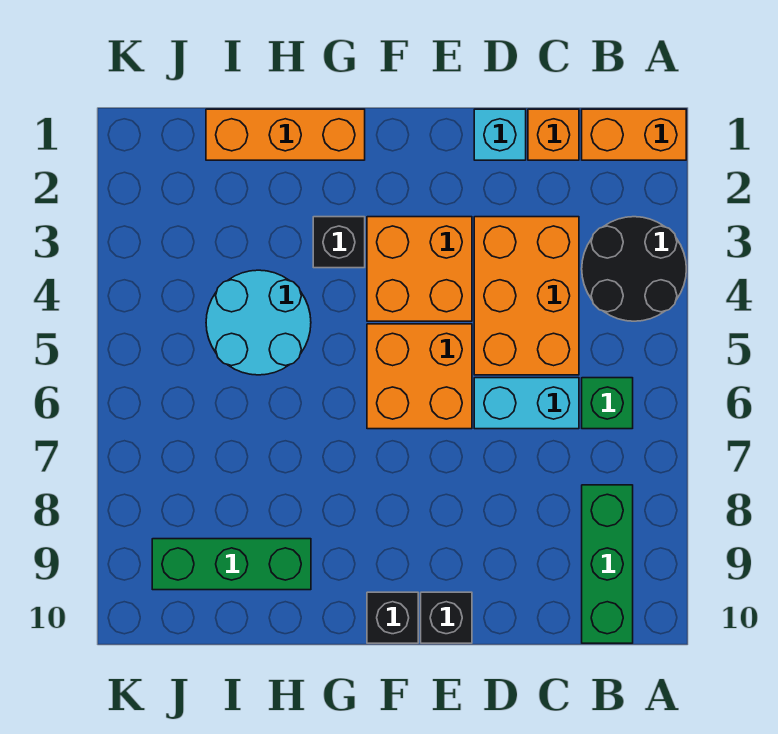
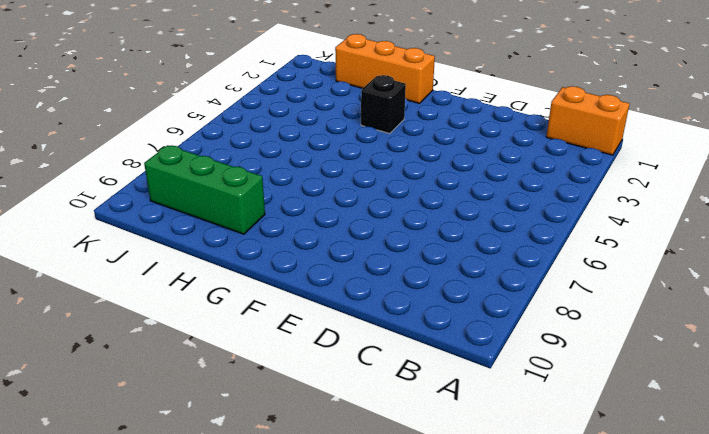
none -> black 2x2 round brick [582,217,686,321]
none -> green 1x1 brick [582,378,633,429]
none -> green 1x3 brick [582,485,633,643]

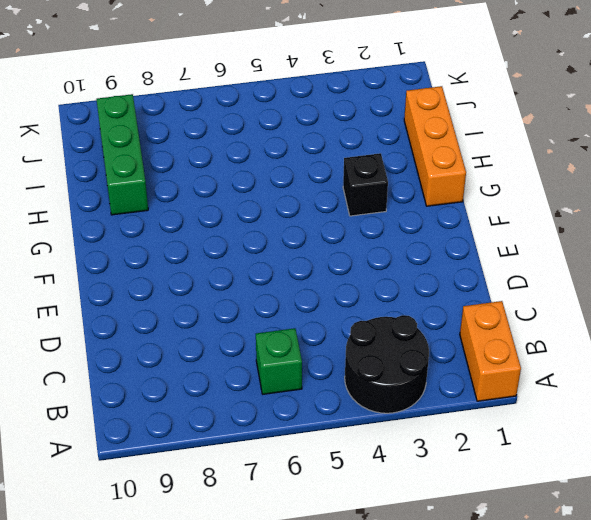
none -> green 1x3 brick [582,485,633,643]
none -> orange 1x1 brick [528,109,579,160]
none -> orange 2x3 brick [474,217,579,375]

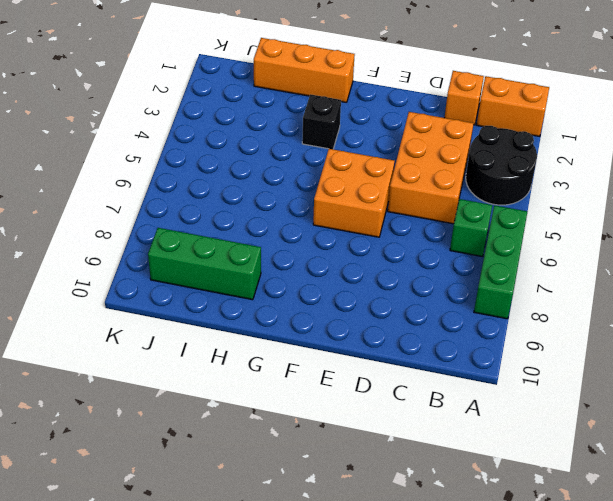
green 1x3 brick [474,205,528,319] -> green 1x3 brick moved to [582,485,633,643]
none -> cyan 1x2 brick [474,378,579,429]
none -> cyan 1x1 brick [474,109,526,160]
none -> orange 2x2 brick [367,217,472,321]

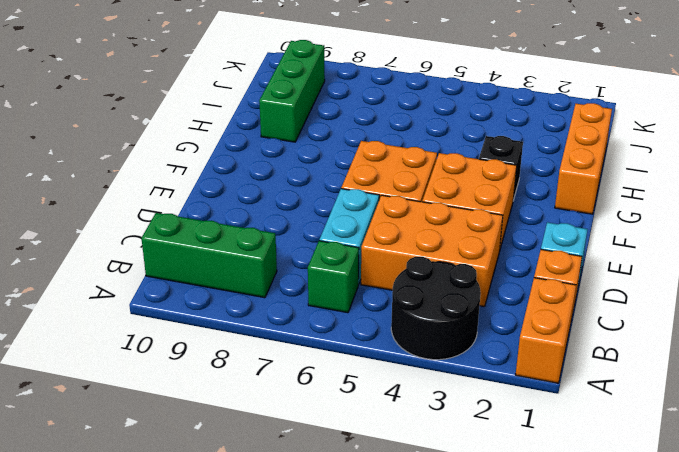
none -> black 1x1 brick [421,592,472,643]
none -> black 1x1 brick [367,592,418,643]
none -> cyan 2x2 round brick [206,270,311,375]

